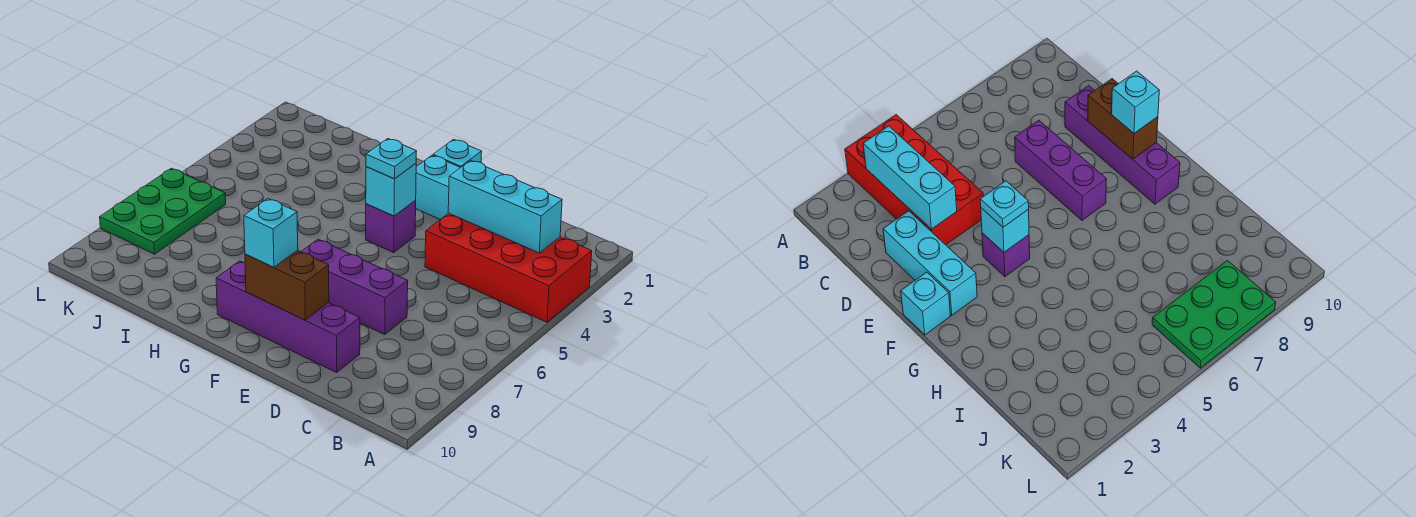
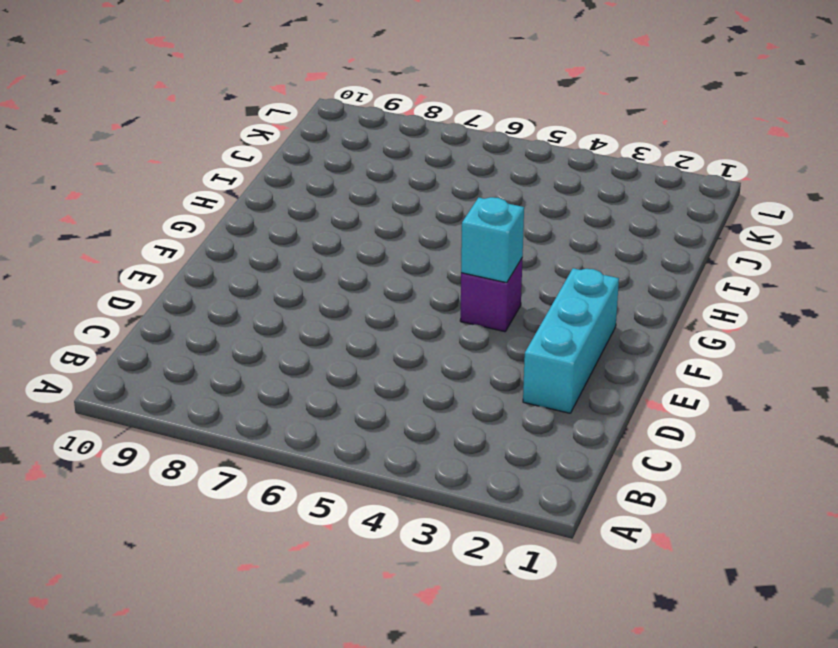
none -> red 2x4 brick [425,213,592,322]
none -> purple 1x3 brick [301,239,408,334]
none -> purple 1x4 brick [216,261,360,372]

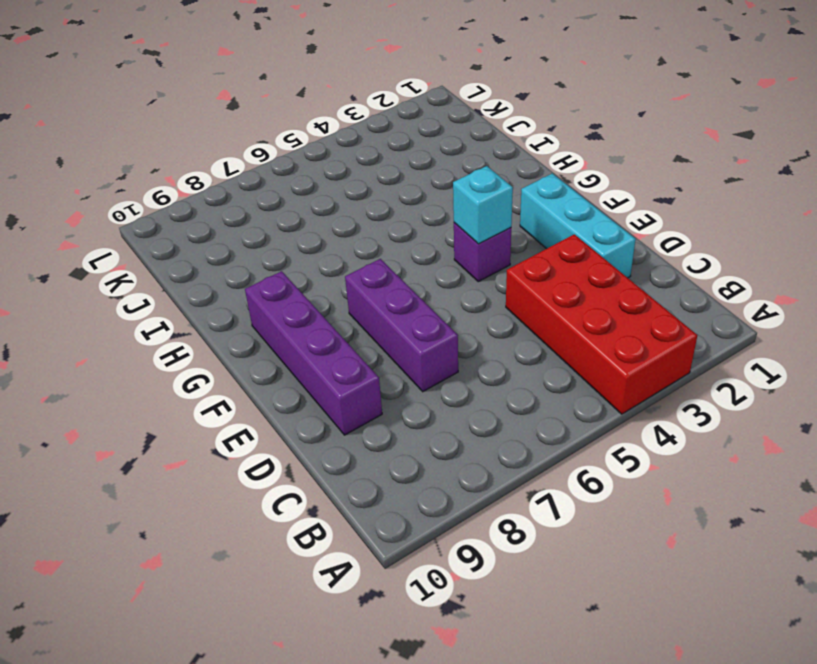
none -> cyan 1x1 brick [433,139,482,167]
none -> green 2x3 plate [100,168,226,254]
none -> cyan 1x3 brick [448,160,562,253]

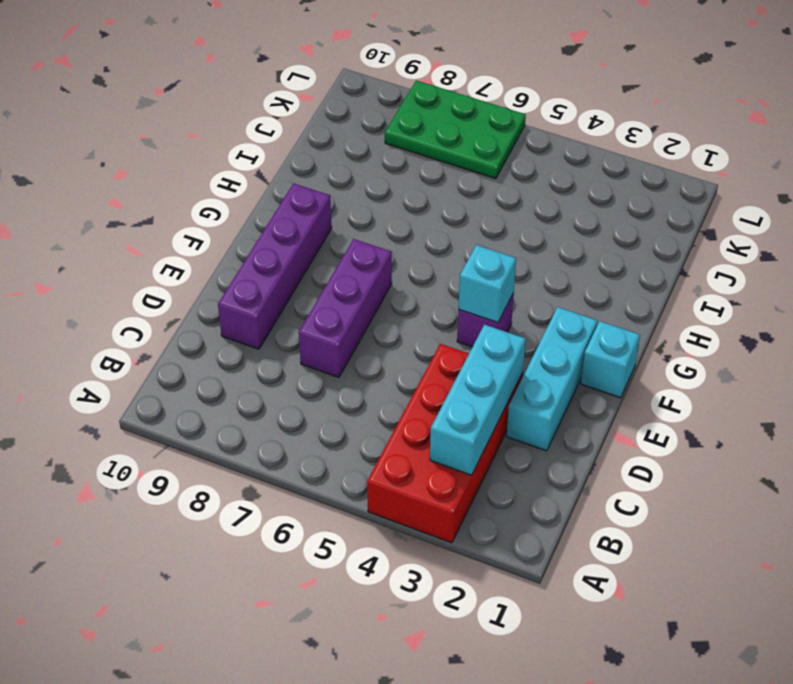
none -> brown 1x2 brick [245,250,329,320]
none -> cyan 1x1 plate [366,139,417,179]
none -> cyan 1x1 brick [244,199,298,267]

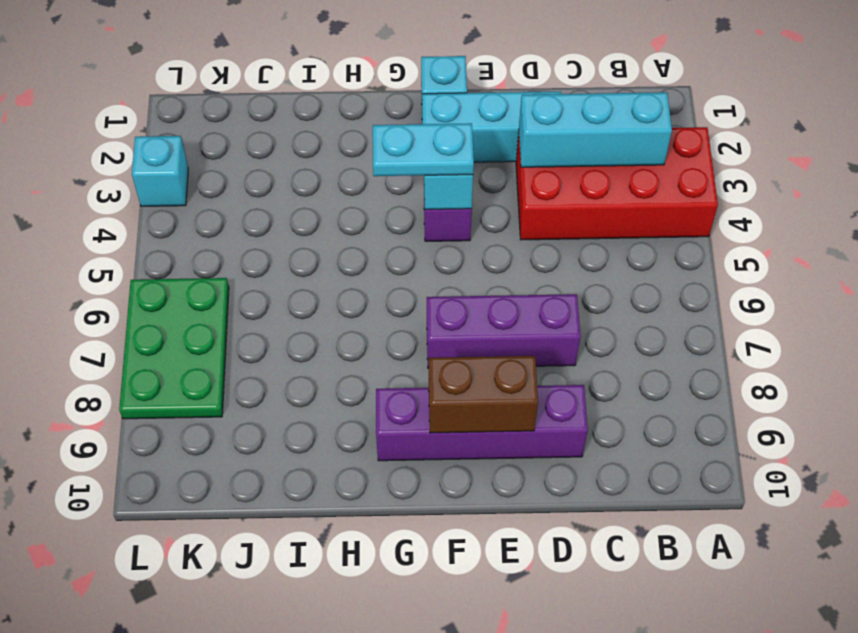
cyan 1x2 plate [373,123,474,176] -> cyan 1x1 plate [366,139,417,179]
cyan 1x1 brick [132,136,188,206] -> cyan 1x1 brick moved to [244,199,298,267]

